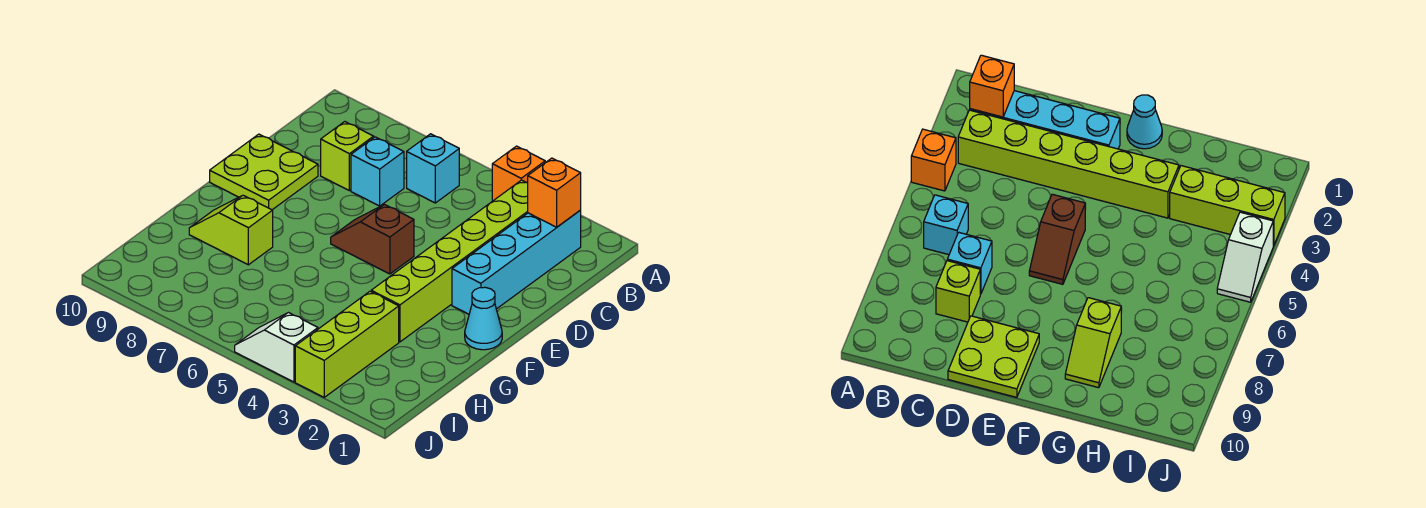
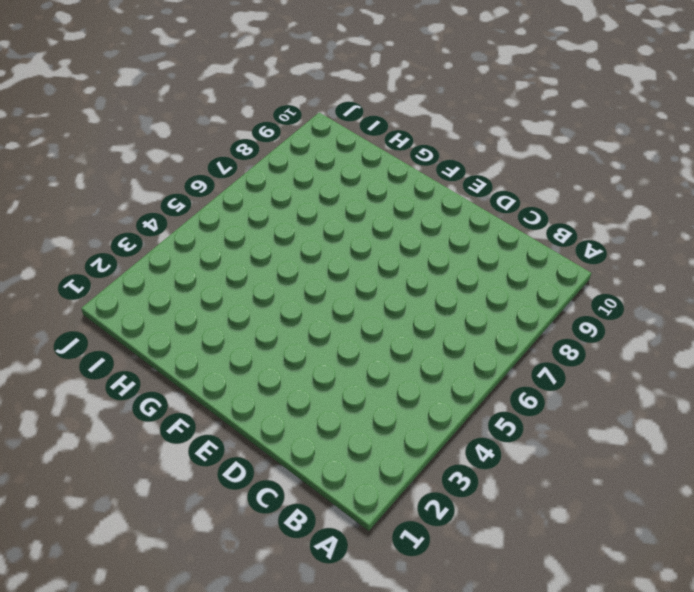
none -> orange 1x1 brick [492,146,545,201]
none -> cyan 1x4 brick [452,210,581,314]
none -> lime 1x6 brick [371,180,528,342]

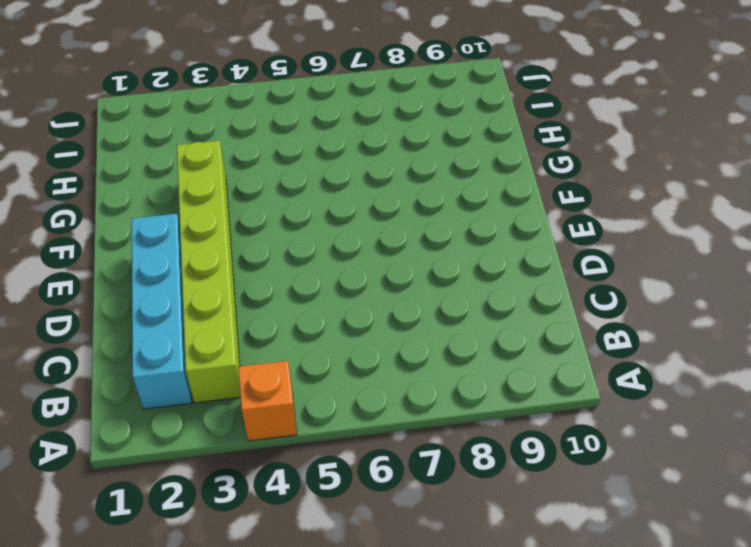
none -> cyan 1x1 brick [407,134,459,203]
none -> cyan 1x1 brick [351,137,404,206]
none -> lime 1x1 brick [321,122,374,191]

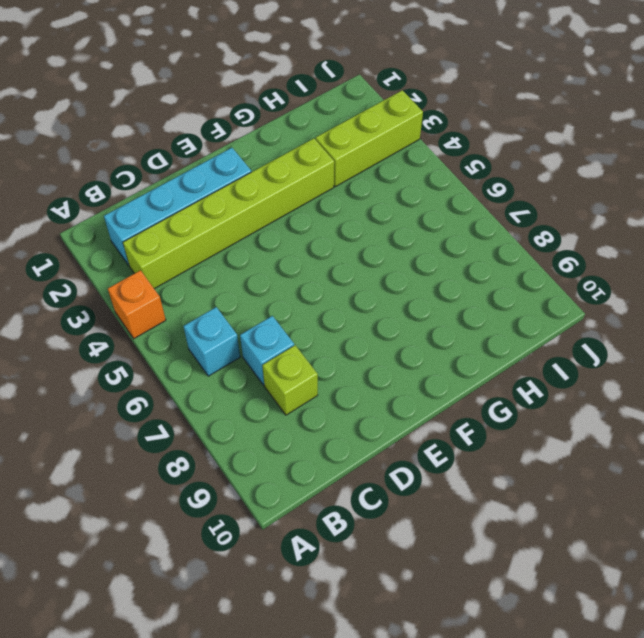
none -> lime 2x2 plate [210,134,318,210]
none -> brown 1x2 slope [331,204,414,274]
none -> cyan 1x1 cone [465,287,502,350]

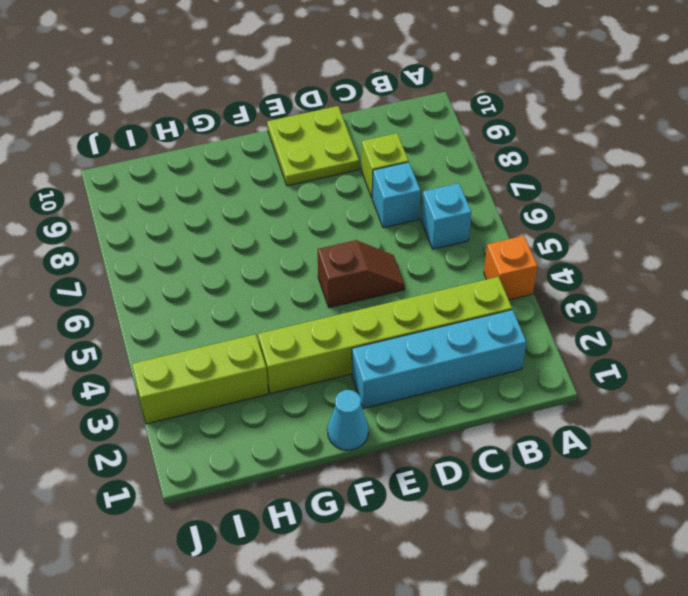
brown 1x2 slope [318,240,405,308] -> brown 1x2 slope turned to [331,204,414,274]
none -> lime 1x2 slope [189,195,273,265]
none -> white 1x2 slope [235,313,318,382]
none -> orange 1x1 brick [528,158,581,227]

